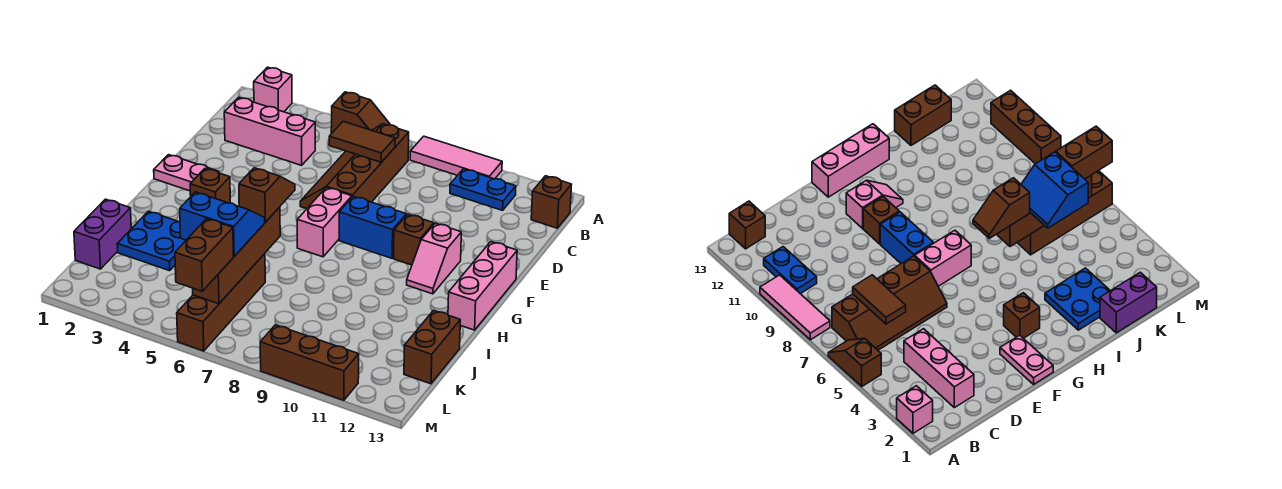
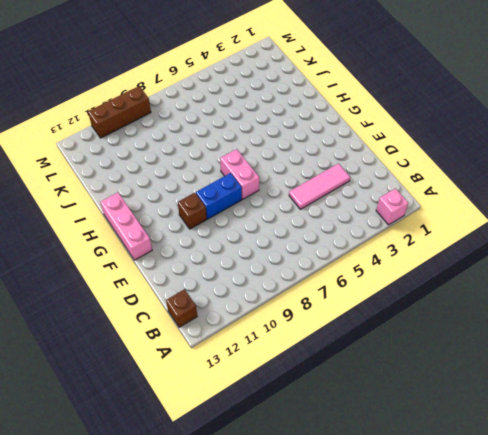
pink 1x3 tile [289,164,350,209] -> pink 1x3 tile moved to [410,136,502,179]
none -> brown 1x2 slope [331,92,390,134]
none -> brown 2x4 slope [300,124,409,209]
none -> blue 1x2 plate [450,169,516,210]

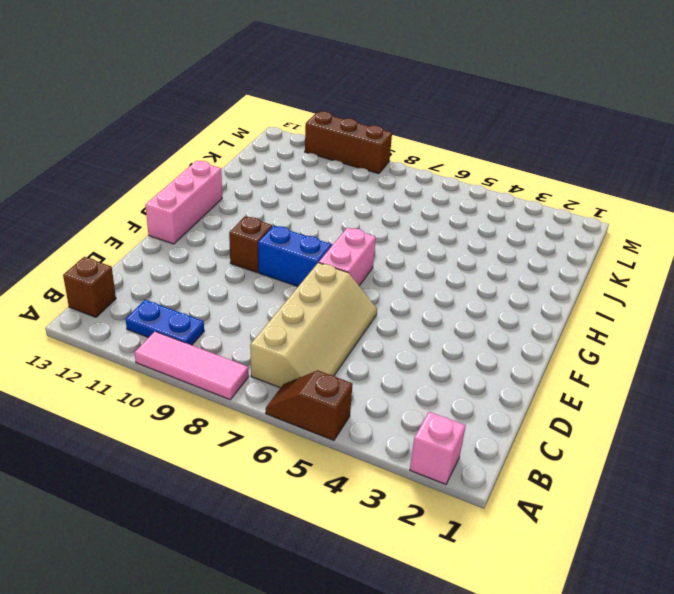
tan 2x4 slope [250,263,377,388] -> brown 2x4 slope [300,124,409,209]
none -> pink 1x3 brick [224,97,315,165]
none -> pink 1x2 plate [154,155,219,191]
none -> pink 1x2 slope [407,223,461,294]

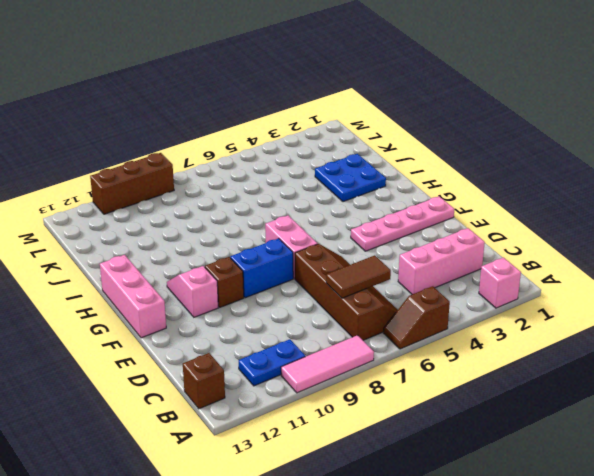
pink 1x4 plate [351,196,454,251] -> pink 1x2 plate [154,155,219,191]
none -> brown 1x1 brick [190,169,230,203]
none -> purple 1x2 brick [74,199,131,269]
none -> brown 1x4 brick [177,254,265,351]

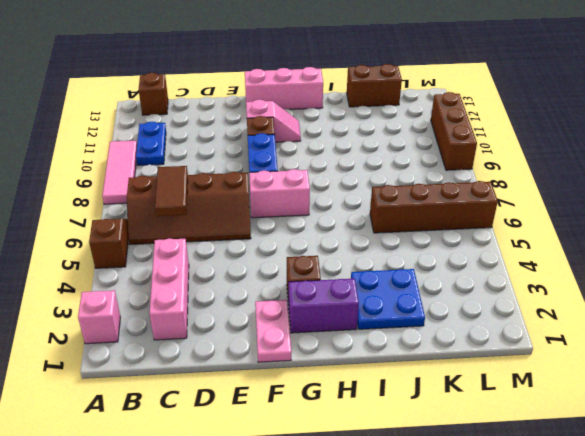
purple 1x2 brick [289,279,359,333] -> purple 1x2 brick moved to [74,199,131,269]
none -> brown 1x4 brick [193,207,280,304]
none -> brown 1x2 slope [239,168,295,222]
none -> blue 2x2 slope [180,192,265,256]

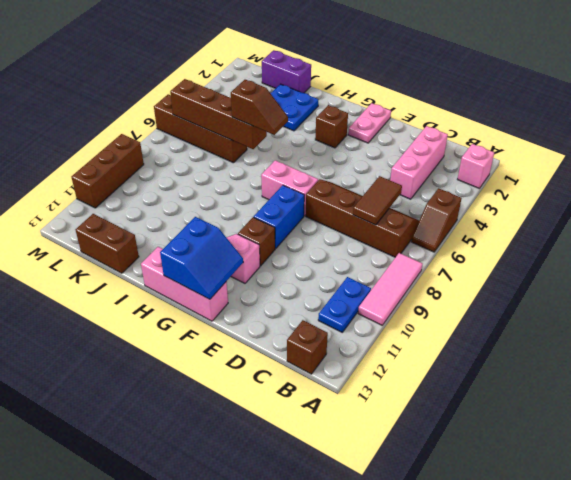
blue 2x2 slope [160,217,243,299] -> blue 2x2 slope moved to [180,192,265,256]
none -> brown 1x2 brick [175,219,233,291]

